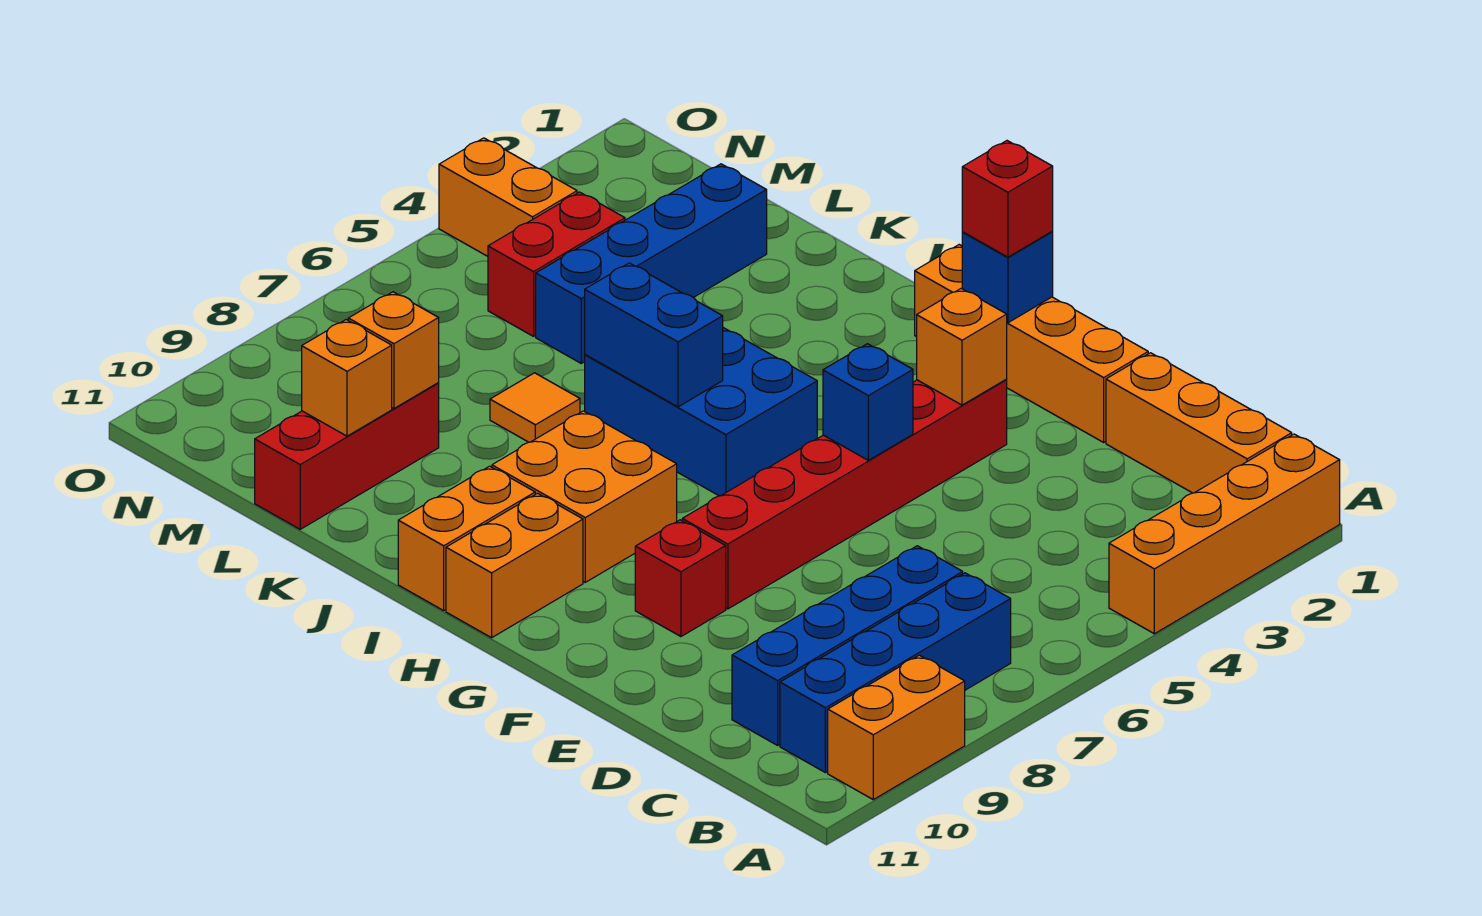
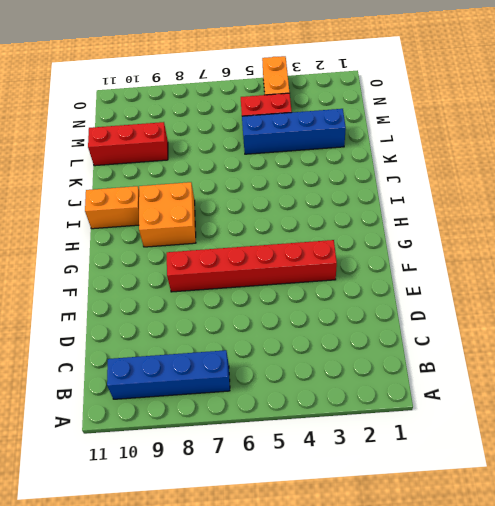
none -> orange 1x4 brick [1109,434,1340,634]
none -> orange 1x2 brick [828,655,965,800]
none -> orange 1x3 brick [1106,353,1292,493]

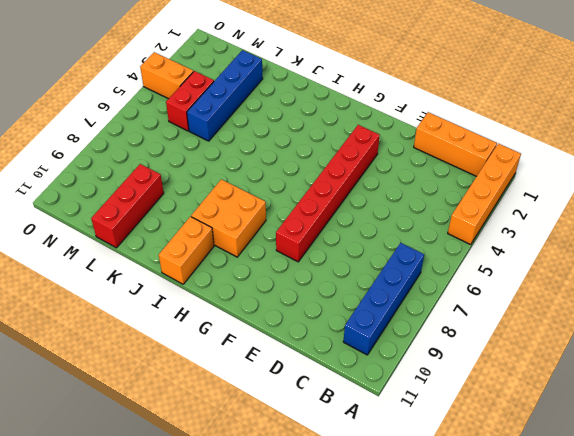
none -> orange 1x2 brick [828,655,965,800]
none -> blue 1x4 brick [732,546,963,745]
none -> orange 1x4 brick [915,245,1148,442]

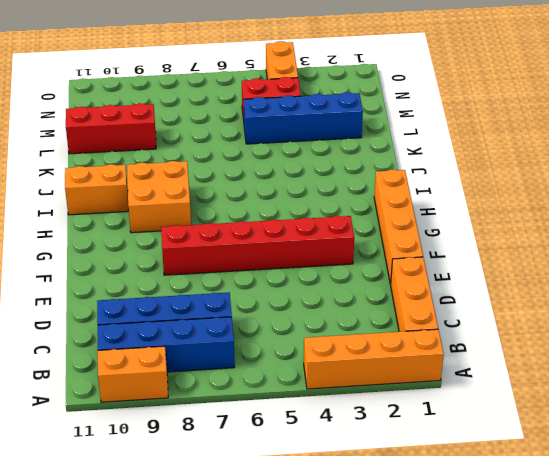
none -> red 1x1 brick [635,520,726,637]
none -> blue 2x3 brick [585,328,817,496]
none -> orange 1x2 brick [446,493,583,638]

